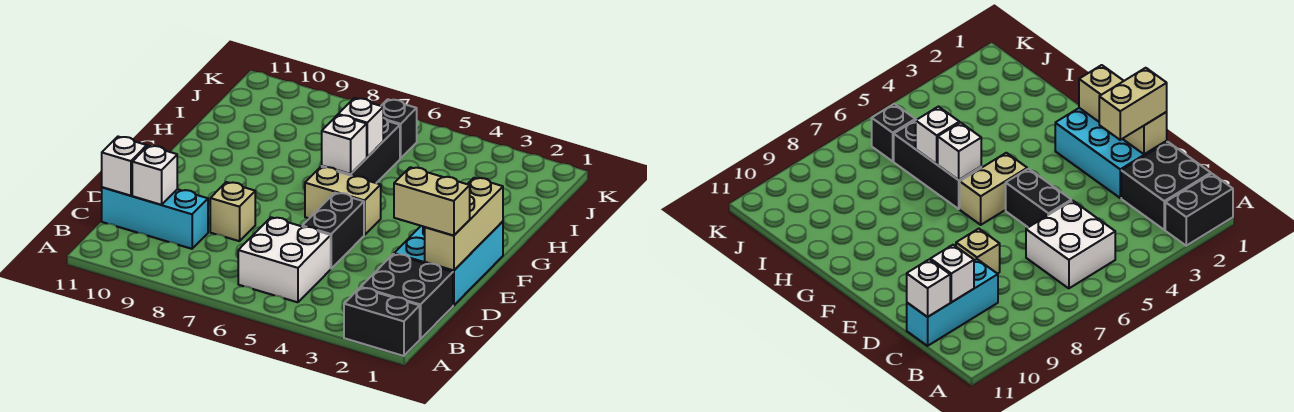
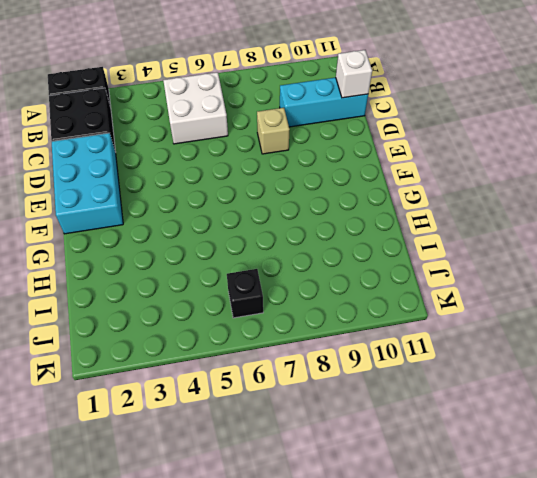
none -> black 1x2 brick [302,193,364,268]
none -> tan 1x2 brick [305,167,381,235]
none -> black 1x3 brick [322,118,400,183]

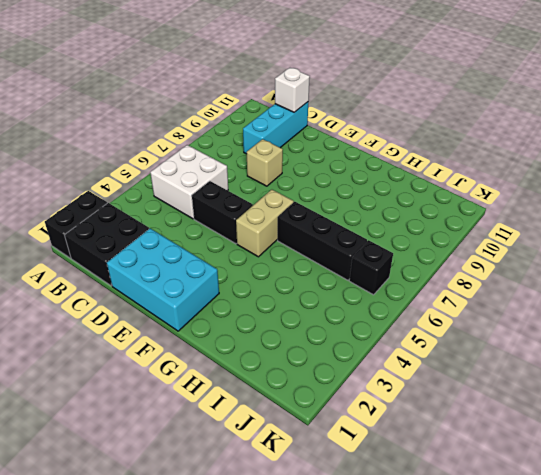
none -> white 1x1 brick [132,146,177,205]
none -> tan 1x3 brick [425,178,503,271]
none -> white 1x1 brick [322,115,367,174]

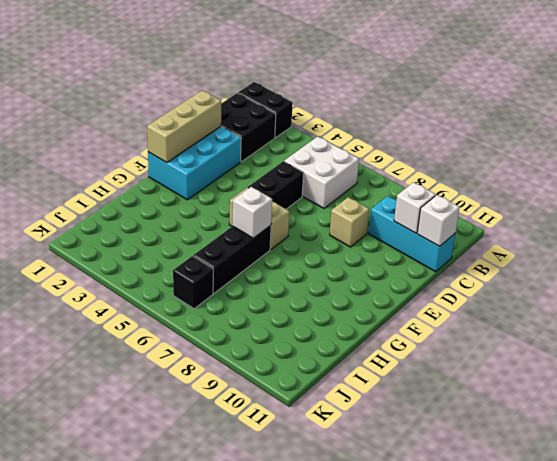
none -> white 1x1 brick [338,98,383,157]
none -> tan 1x2 brick [394,167,470,236]

